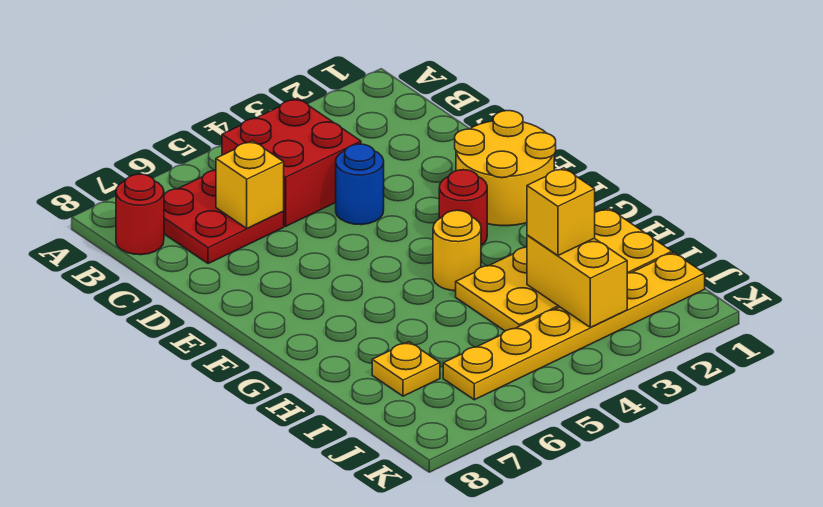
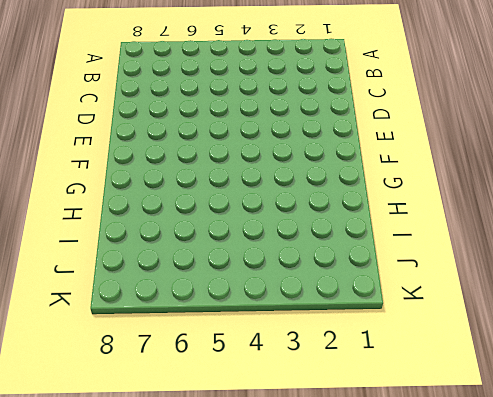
none -> red 2x2 brick [222,98,361,226]
none -> red 2x2 plate [164,170,284,264]
none -> red 1x1 round brick [116,174,164,255]

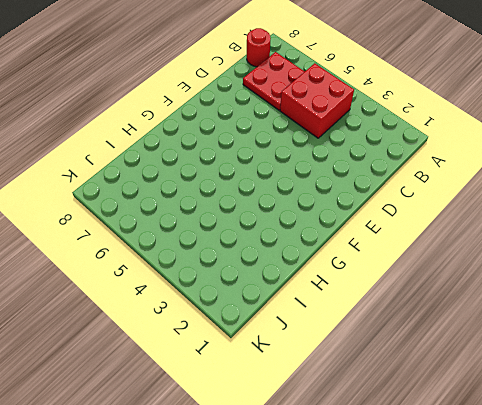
none -> blue 1x1 round brick [336,144,384,225]
none -> yellow 2x2 round brick [455,111,556,226]
none -> red 1x1 round brick [439,170,487,245]

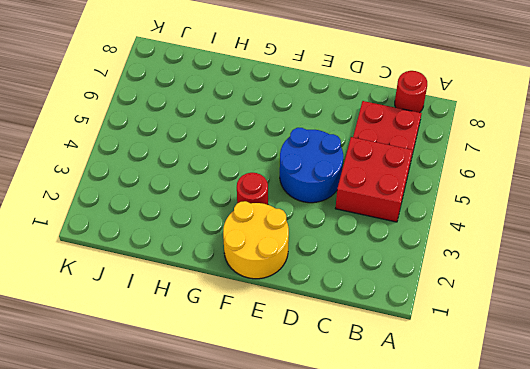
blue 2x2 round brick [280,128,343,203] -> blue 1x1 round brick [336,144,384,225]
none -> yellow 1x1 round brick [433,210,481,291]
none -> yellow 2x4 plate [456,208,672,331]
none -> yellow 1x1 plate [372,342,440,396]

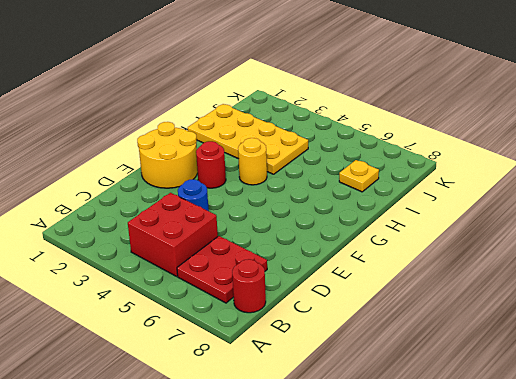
none -> yellow 1x6 plate [443,252,705,400]
none -> yellow 1x1 brick [216,141,284,228]
none -> yellow 1x2 brick [527,235,627,327]

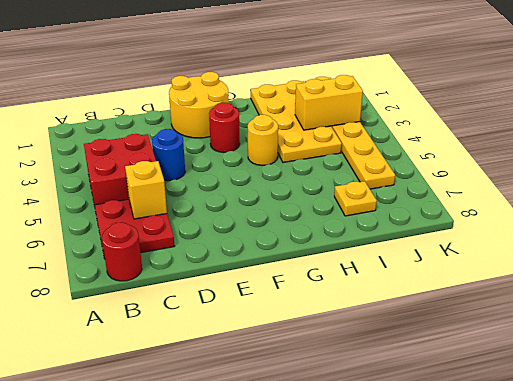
none -> yellow 1x1 brick [527,168,595,255]

